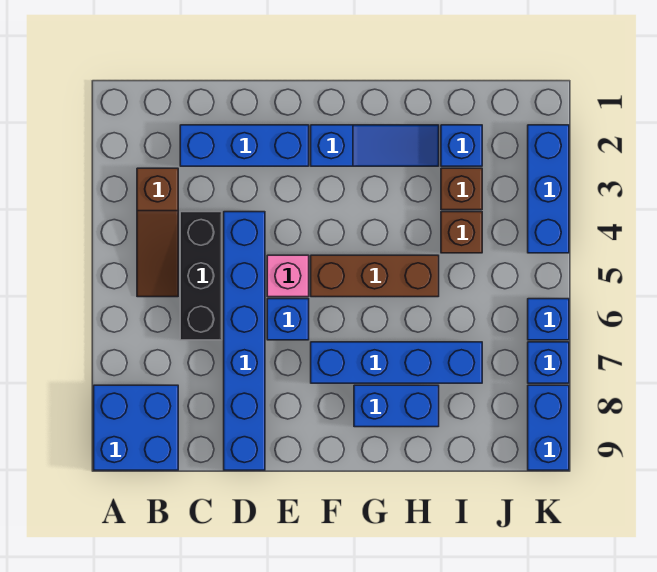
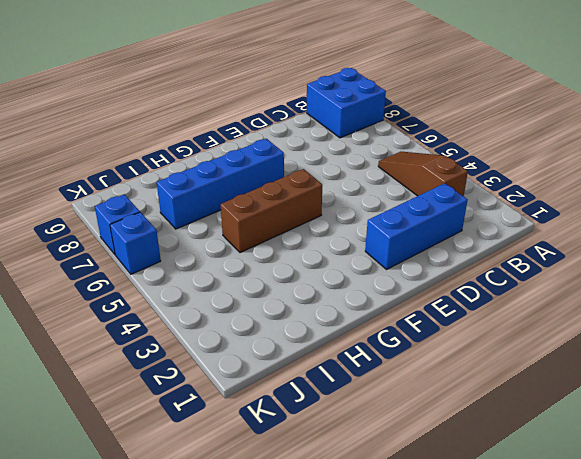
none -> black 1x3 brick [180,212,222,340]
none -> blue 1x6 brick [224,212,265,470]
none -> pink 1x1 brick [267,255,309,297]

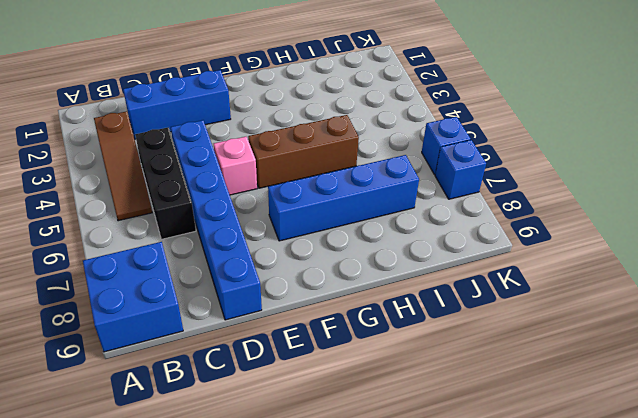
none -> blue 1x1 brick [267,299,309,340]
none -> blue 1x3 slope [311,125,439,166]
none -> blue 1x2 brick [354,385,439,427]

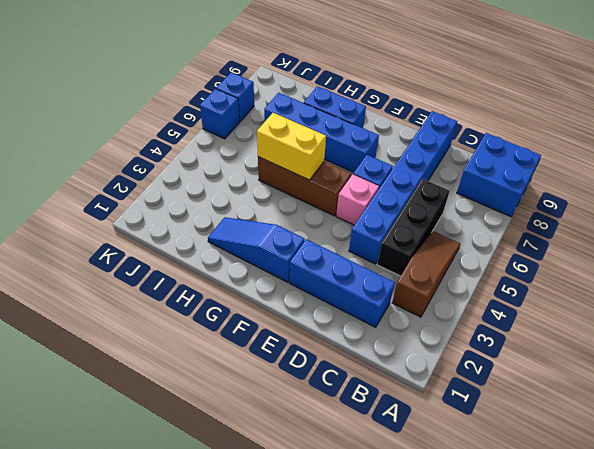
yellow 1x2 brick [257,113,326,180] -> none
none -> blue 1x1 brick [441,125,482,166]
none -> brown 1x1 brick [441,168,482,210]
none -> brown 1x1 brick [441,212,482,253]

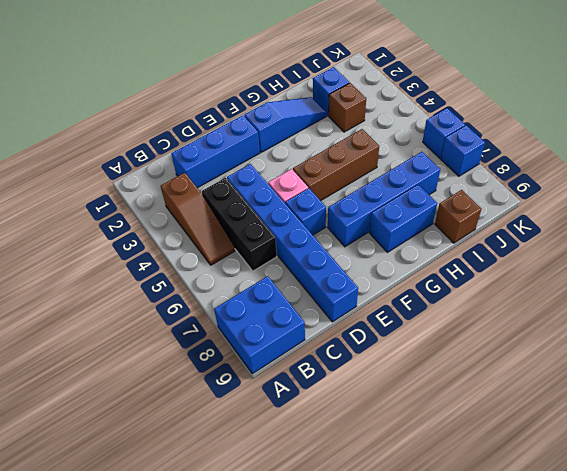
brown 1x1 brick [435,190,481,243] -> brown 1x1 brick moved to [441,212,482,253]
none -> blue 1x3 brick [528,125,569,253]
none -> blue 1x2 brick [528,385,569,470]

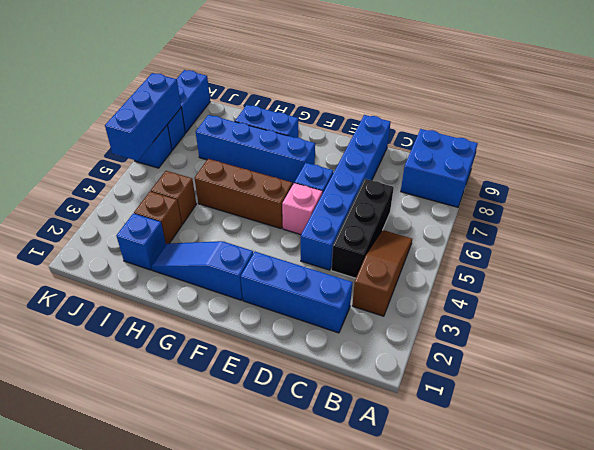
blue 1x3 brick [105,73,181,161] -> blue 1x3 brick moved to [528,125,569,253]

